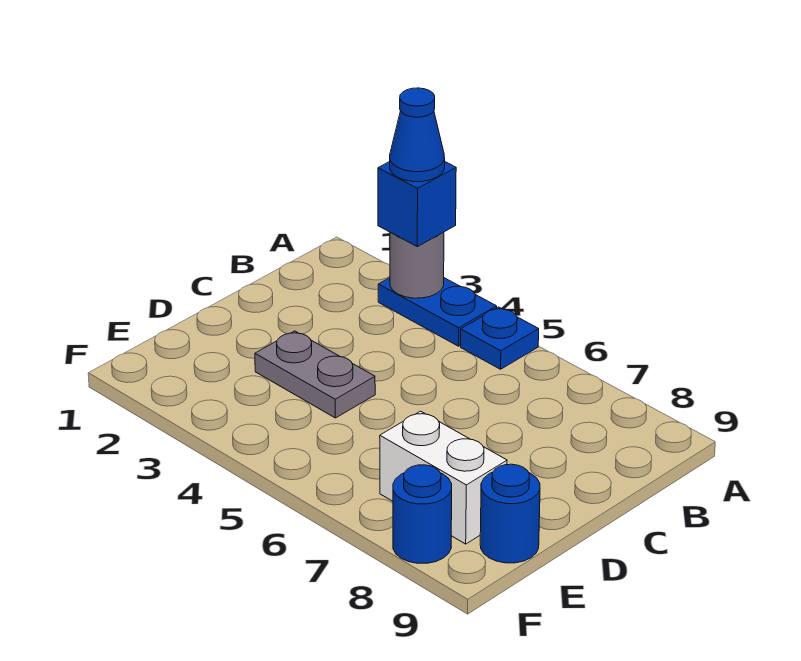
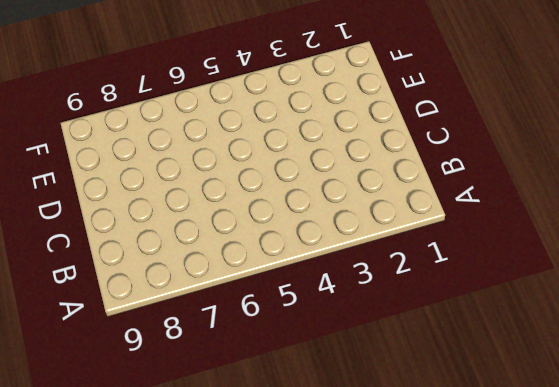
none -> blue 1x2 plate [378,278,497,346]
none -> blue 1x1 plate [461,307,539,369]

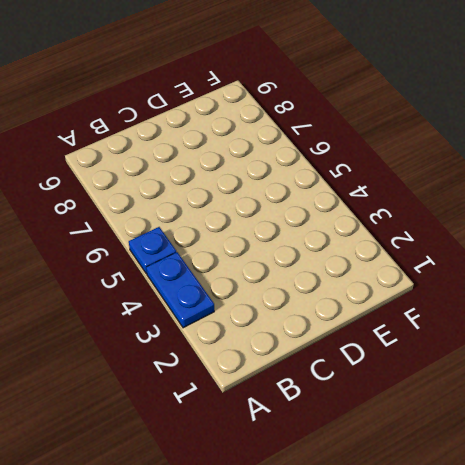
none -> grey 1x2 plate [255,331,375,418]
none -> white 1x2 brick [380,411,507,544]

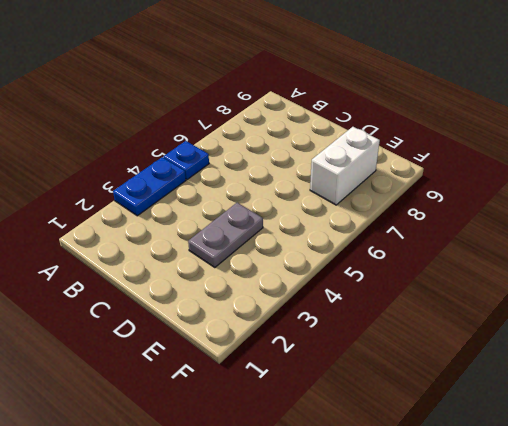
none -> blue 1x1 round brick [480,464,540,563]
none -> blue 1x1 round brick [393,465,452,563]

